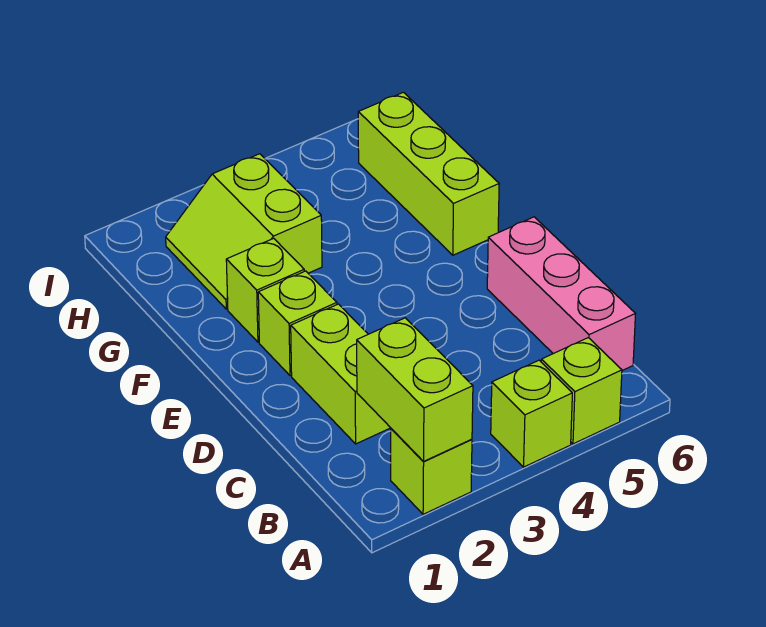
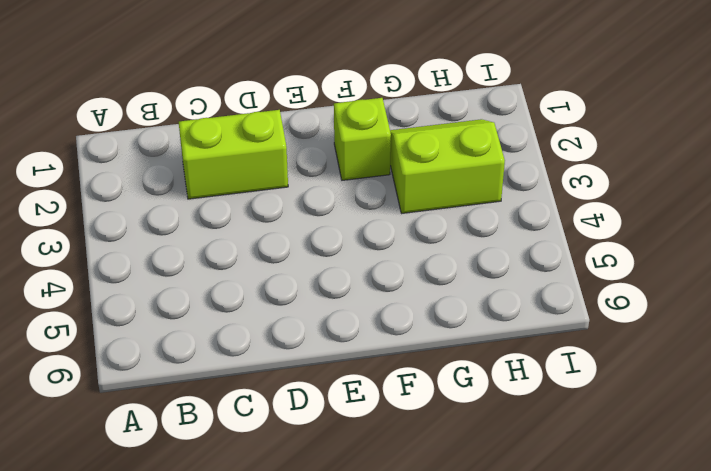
none -> lime 1x1 brick [391,429,472,514]
none -> lime 1x1 brick [491,360,572,467]

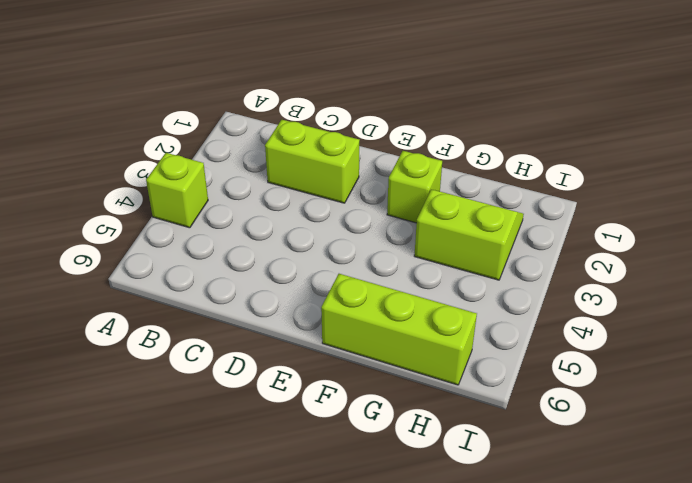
none -> lime 1x1 brick [391,429,472,514]
none -> lime 1x1 brick [541,338,622,444]

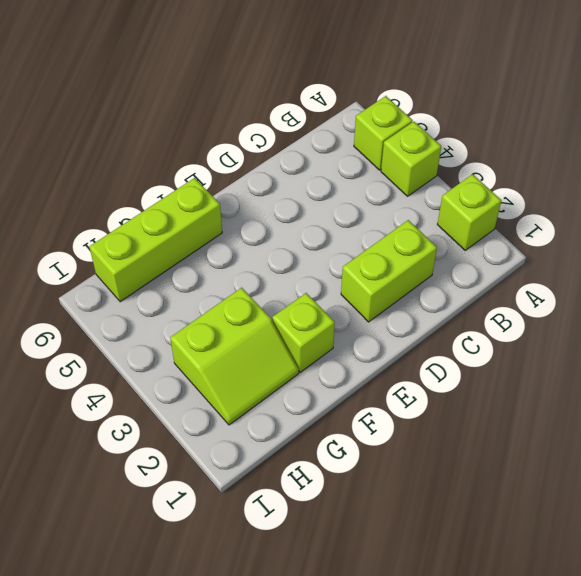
none -> pink 1x3 brick [487,217,635,370]
none -> lime 1x1 brick [258,271,337,376]

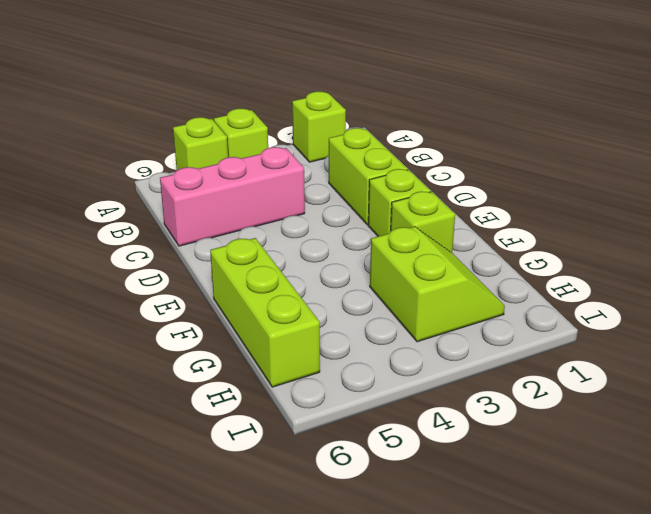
pink 1x3 brick [160,147,305,246] -> pink 1x3 brick turned to [487,217,635,370]
none -> lime 1x2 brick [357,318,473,462]

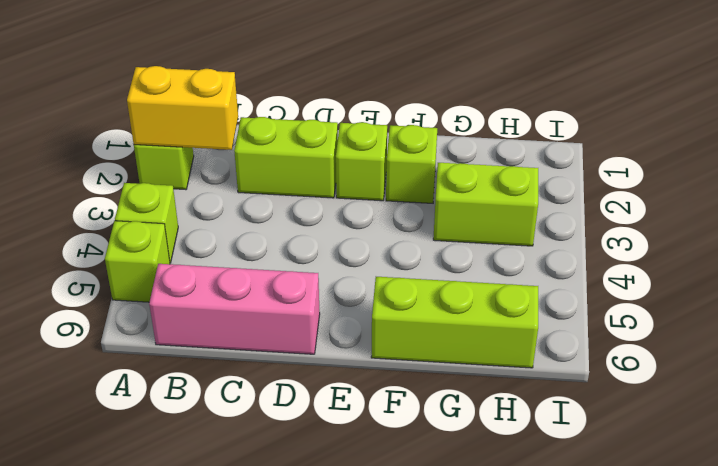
yellow 1x2 brick [127,66,238,150] -> lime 1x2 brick [357,318,473,462]

